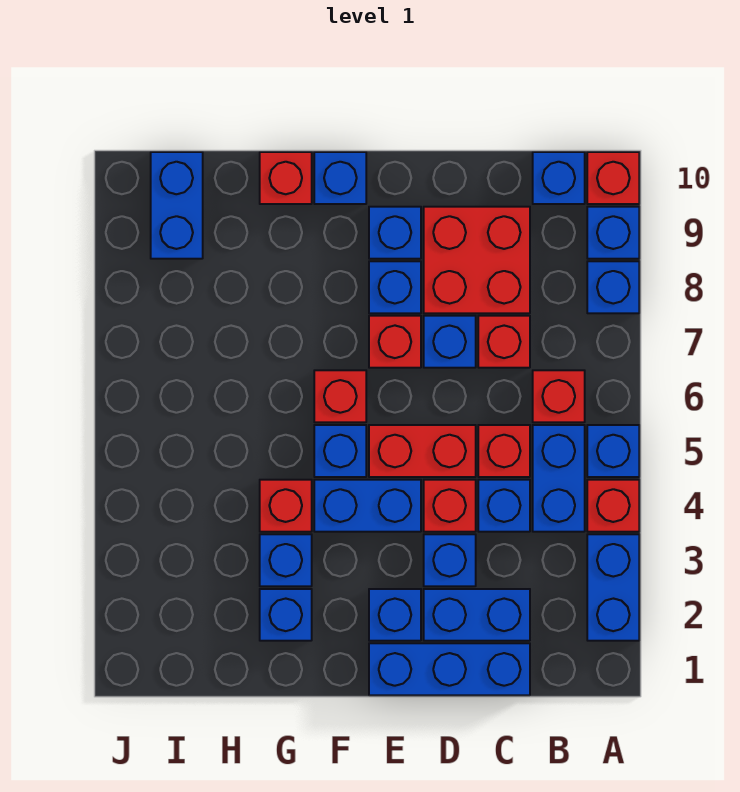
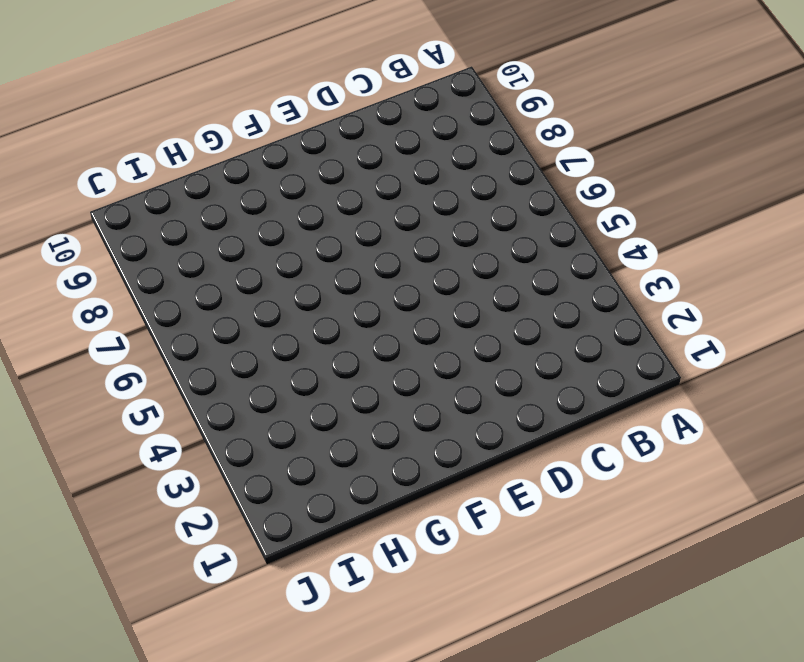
none -> blue 1x2 brick [587,534,639,641]
none -> red 1x1 brick [587,480,639,532]
none -> blue 1x1 brick [587,425,639,477]
none -> blue 1x1 brick [587,261,639,313]

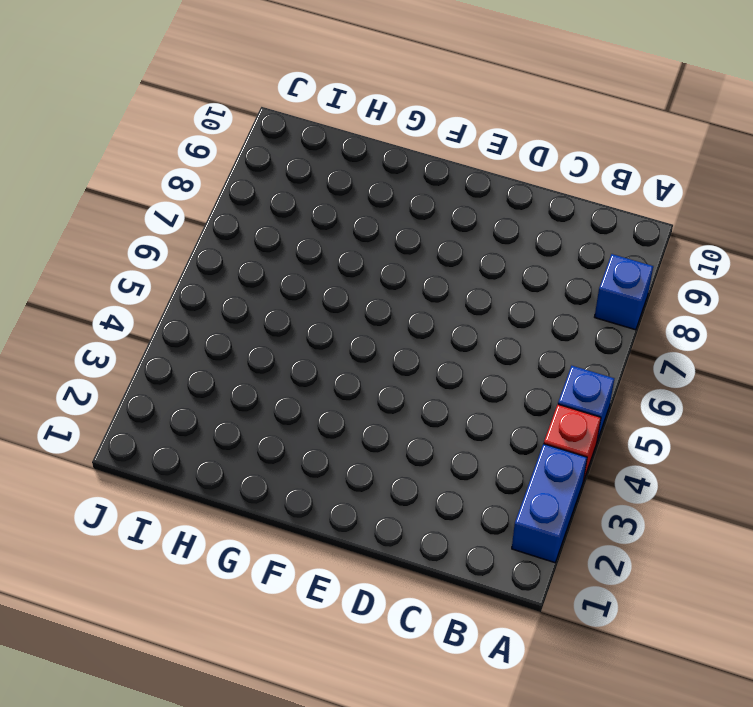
none -> blue 1x1 brick [587,207,639,259]
none -> red 1x1 brick [587,152,639,204]
none -> blue 1x2 brick [533,425,585,532]
none -> red 1x1 brick [533,370,585,422]

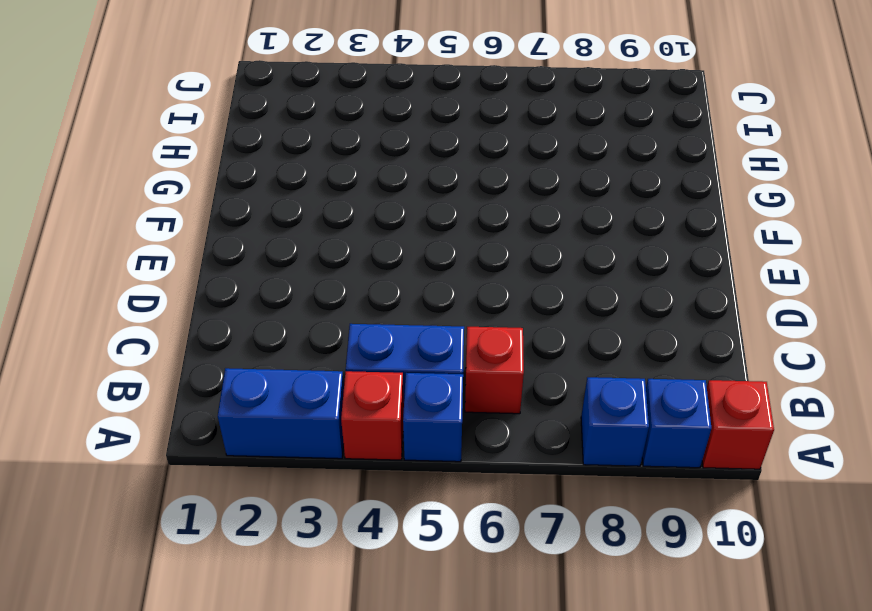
none -> blue 1x1 brick [533,152,585,204]
none -> blue 1x3 brick [369,643,530,695]
none -> blue 1x2 brick [424,589,530,641]
none -> blue 1x1 brick [478,480,530,532]

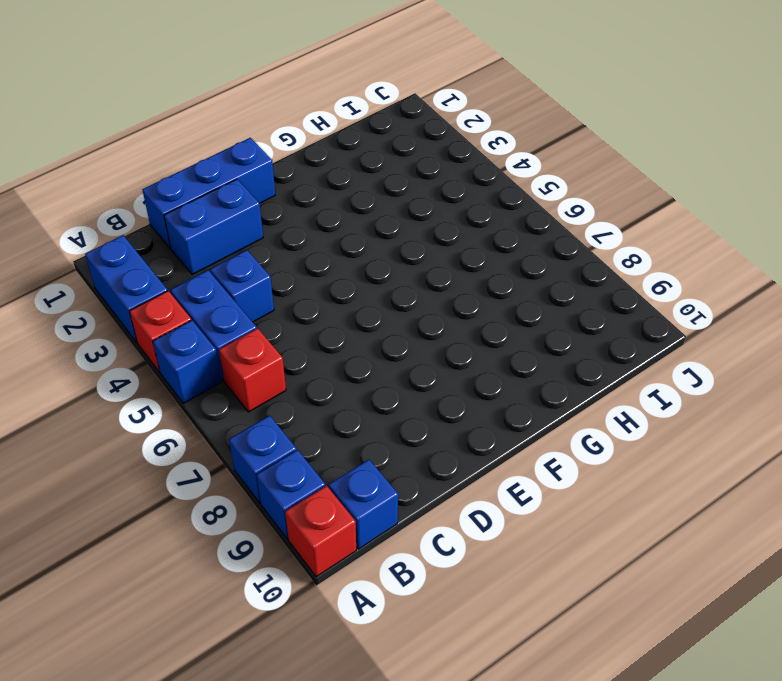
none -> red 1x1 brick [478,425,530,477]
none -> red 1x1 brick [478,316,530,368]
none -> red 2x2 brick [424,207,530,313]
none -> blue 1x1 brick [424,534,476,586]

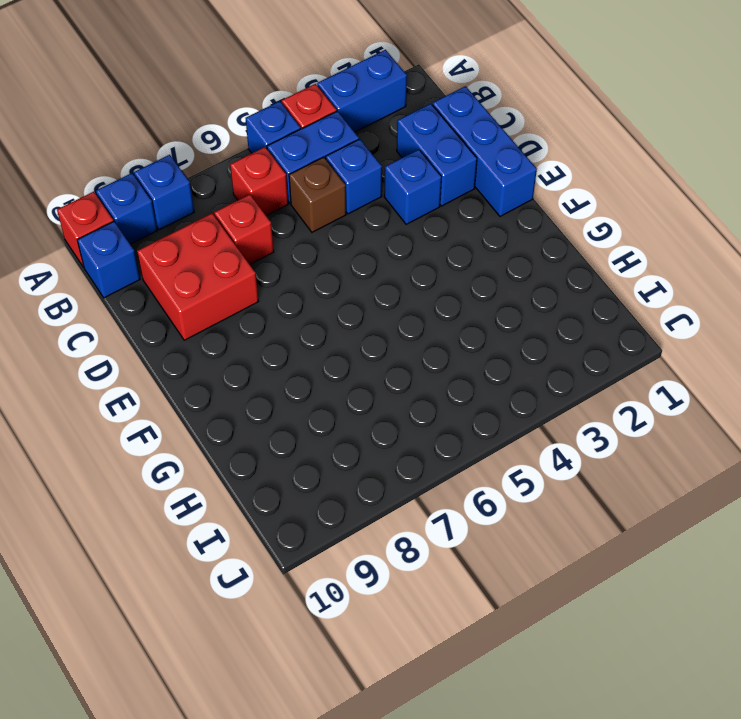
brown 1x1 brick [289,157,346,232] -> red 1x1 brick [478,425,530,477]
none -> red 1x1 brick [424,480,476,532]
none -> red 1x2 brick [369,425,476,477]
none -> blue 1x1 brick [424,316,476,368]
none -> blue 1x1 brick [369,589,421,641]

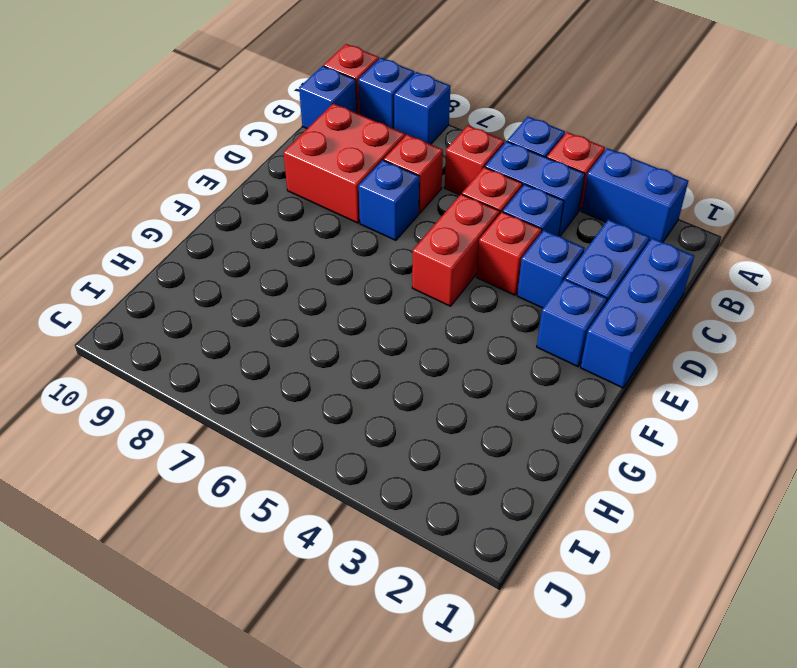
none -> blue 1x2 brick [314,480,421,532]
none -> red 1x1 brick [369,316,421,368]
none -> blue 1x1 brick [369,261,421,313]
none -> blue 1x1 brick [369,207,421,259]

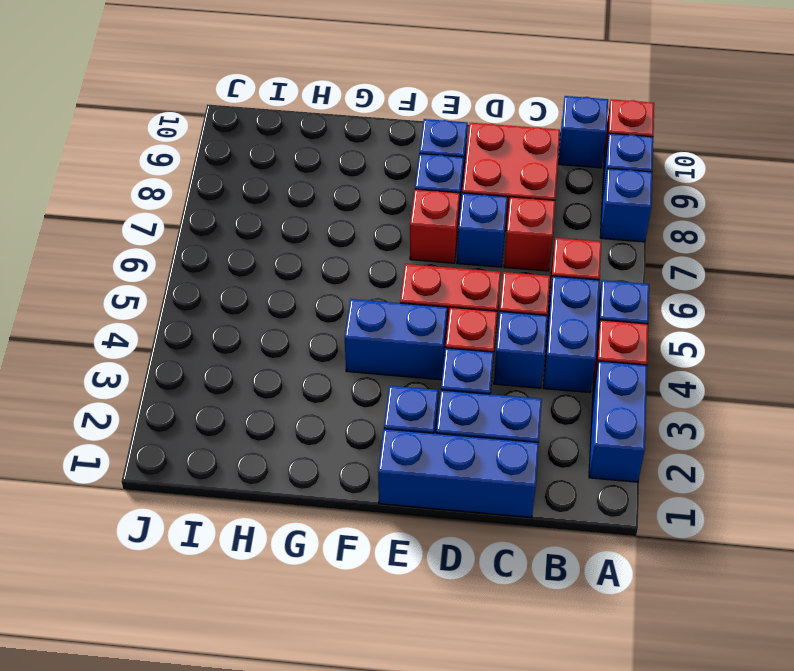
none -> blue 1x1 brick [314,425,366,477]
none -> red 1x1 brick [314,370,366,422]
none -> blue 1x1 brick [314,152,366,204]
none -> blue 1x1 brick [260,589,312,641]

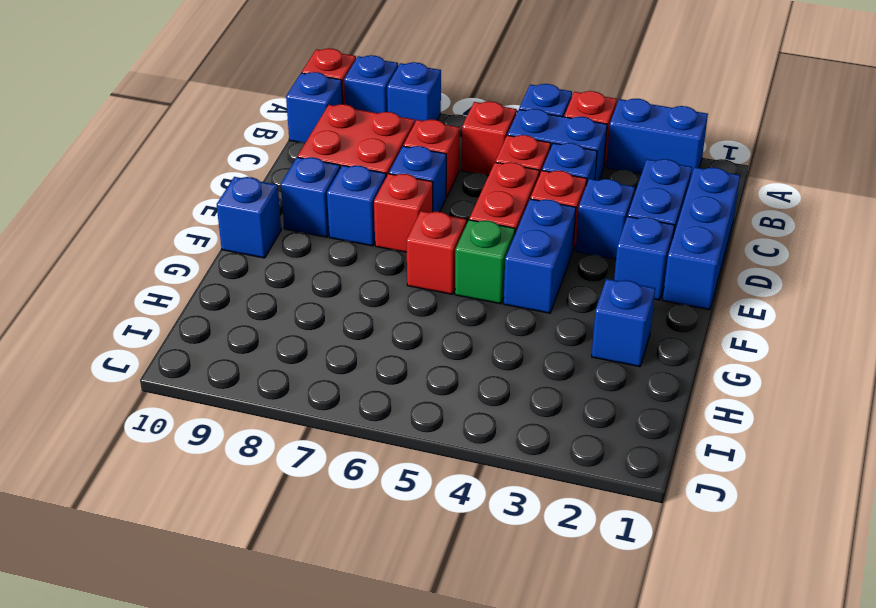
green 1x1 brick [455,220,515,304] -> blue 1x1 brick [314,425,366,477]
none -> blue 1x1 brick [260,534,312,586]
none -> red 1x1 brick [260,480,312,532]
none -> red 1x1 brick [260,152,312,204]
none -> blue 1x2 brick [151,152,203,259]

